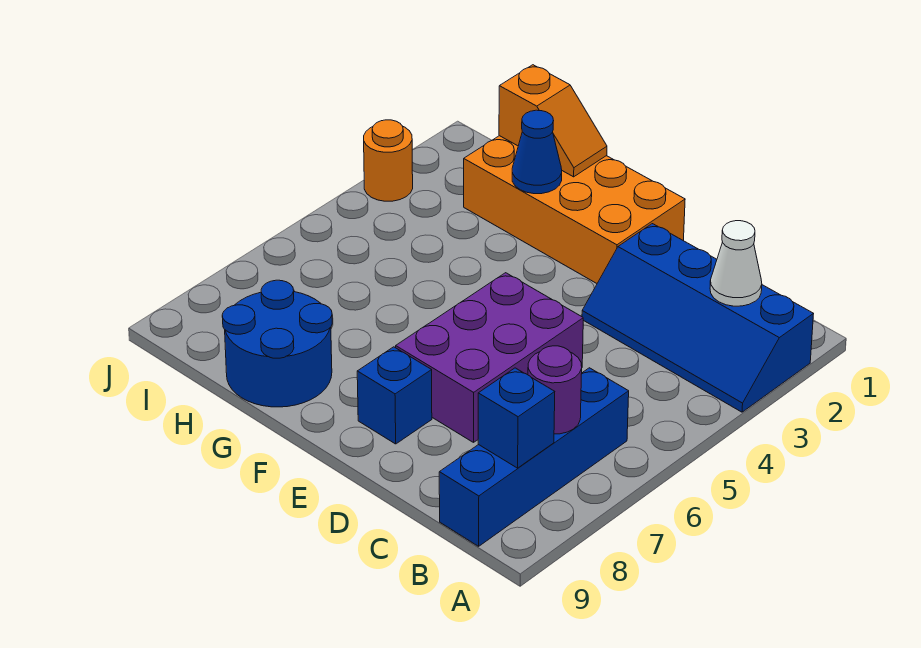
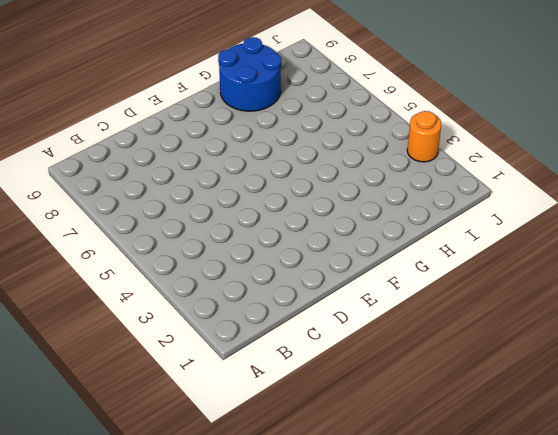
none -> blue 2x4 slope [582,224,813,412]
none -> blue 1x4 brick [439,368,629,546]
none -> purple 2x3 brick [396,273,583,442]

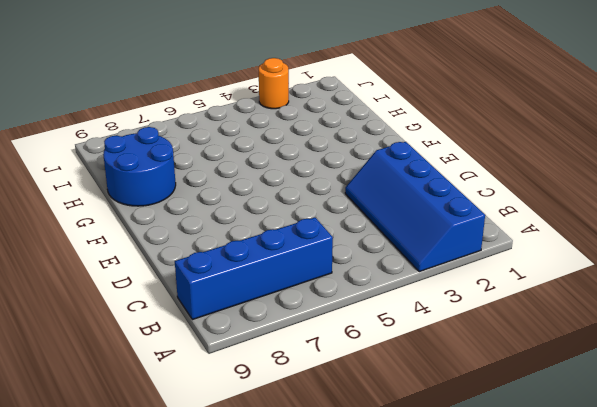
none -> purple 2x3 brick [396,273,583,442]
none -> orange 2x4 brick [464,136,685,283]
none -> blue 1x1 brick [357,347,432,444]

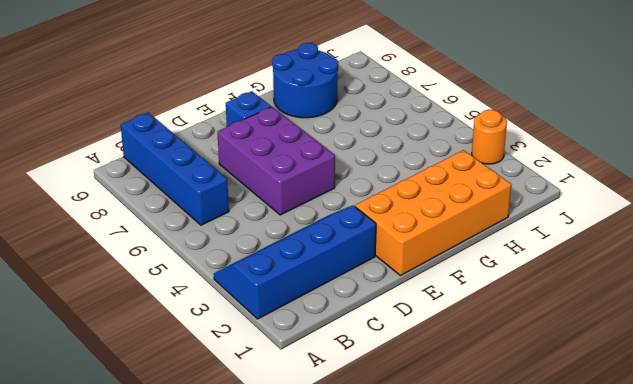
none -> white 1x1 cone [710,221,762,306]
none -> purple 1x1 round brick [528,346,582,434]
none -> blue 1x1 brick [478,368,555,468]

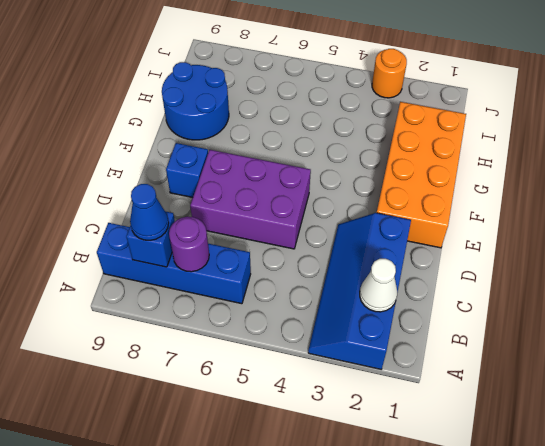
blue 1x1 cone [130,184,169,240] -> blue 1x1 cone moved to [512,110,562,194]
none -> orange 1x2 slope [499,65,607,177]

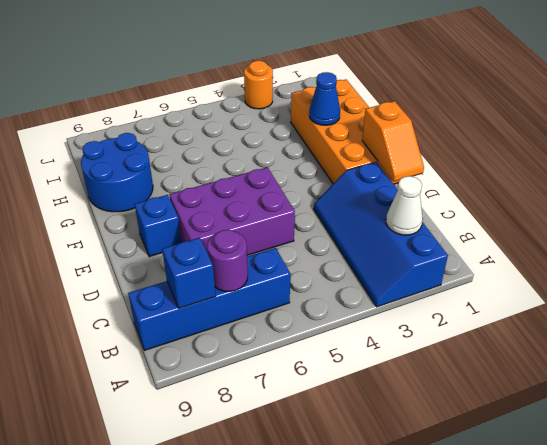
orange 1x2 slope [362,101,424,181] -> orange 1x2 slope moved to [499,65,607,177]

